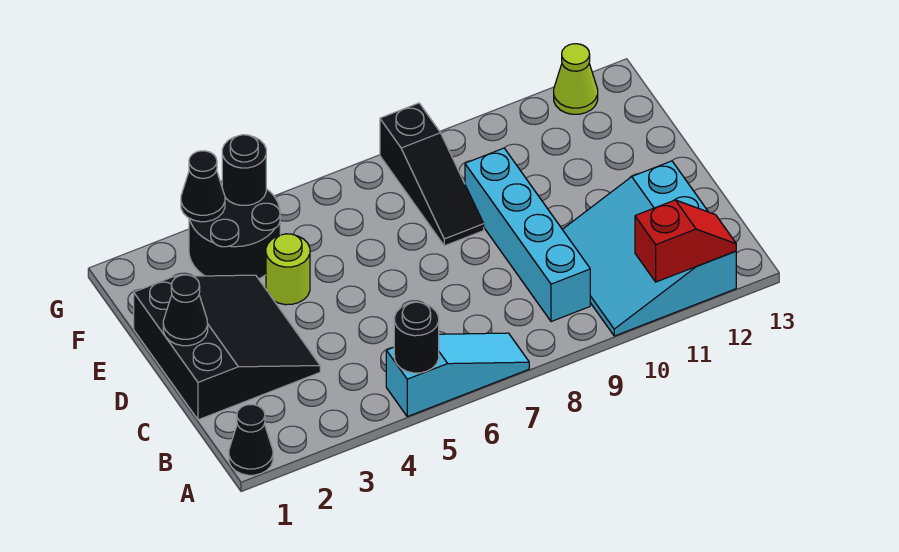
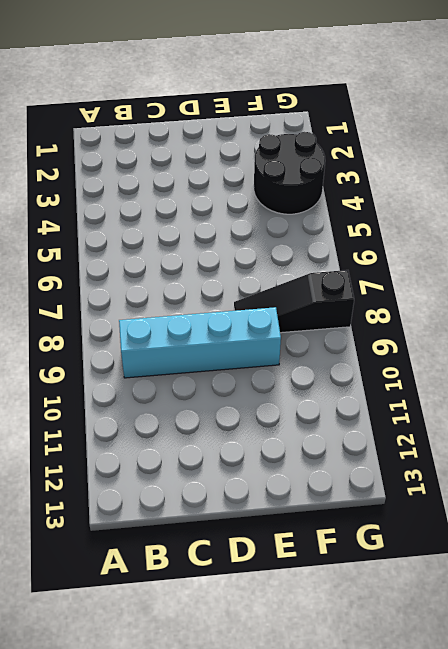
none -> black 1x1 cone [229,405,273,475]
none -> cyan 1x3 slope [386,333,529,417]
none -> cyan 3x3 slope [562,161,736,336]

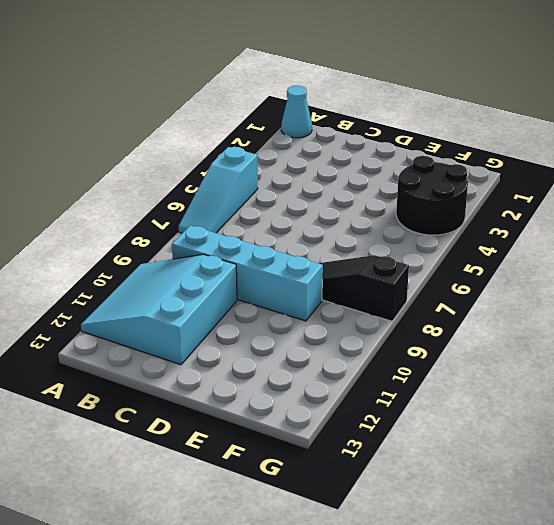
cyan 1x1 cone [281,86,312,138] -> black 1x1 cone [229,405,273,475]
cyan 3x3 slope [81,254,237,365] -> cyan 3x3 slope turned to [562,161,736,336]
none -> black 3x3 slope [134,275,320,420]
none -> lime 1x1 round brick [266,234,310,305]
none -> lime 1x1 cone [554,44,598,114]

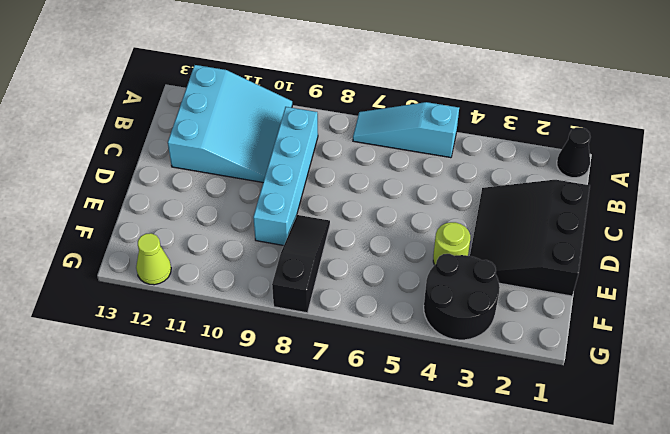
none -> black 1x1 round brick [394,302,439,373]
none -> red 1x2 slope [635,200,736,282]
none -> black 1x1 cone [163,275,208,346]

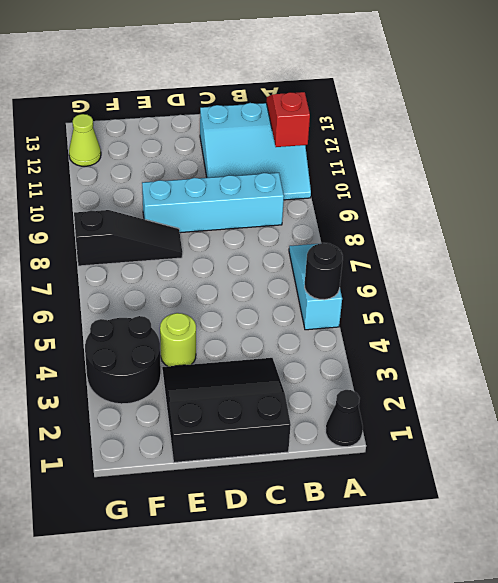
none -> black 1x1 cone [163,275,208,346]
none -> black 1x1 cone [181,151,225,222]
none -> black 1x1 round brick [222,135,266,205]

